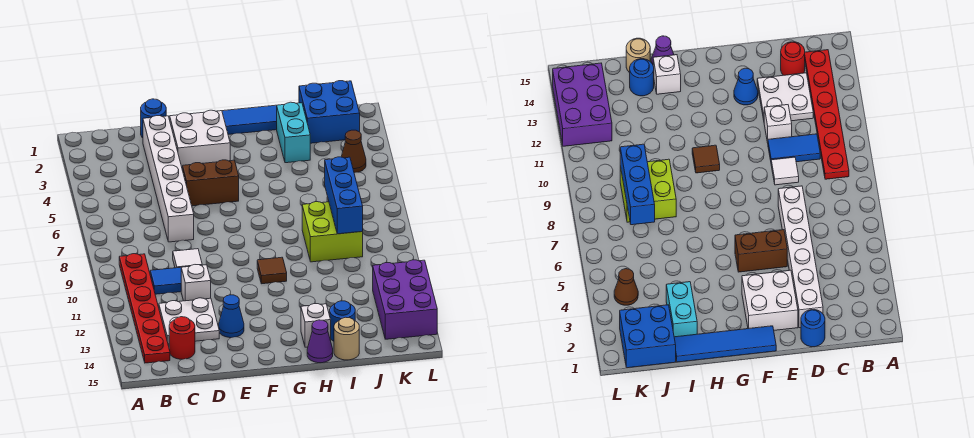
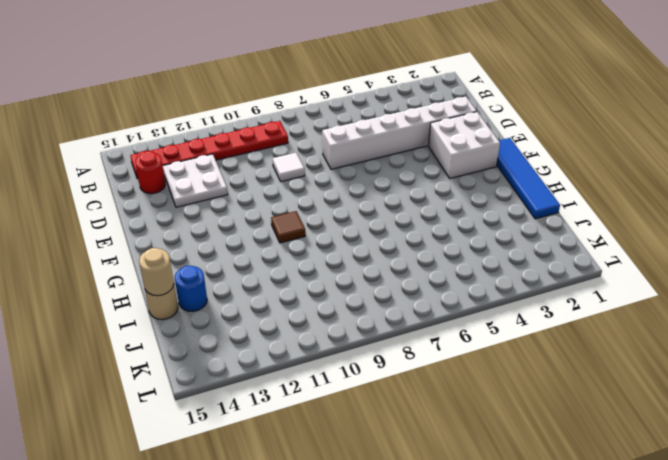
tan 1x1 round brick [139,248,174,296] -> none
none -> blue 1x2 tile [150,267,181,294]
none -> blue 1x1 round brick [141,99,166,138]
none -> white 1x1 brick [181,265,211,301]

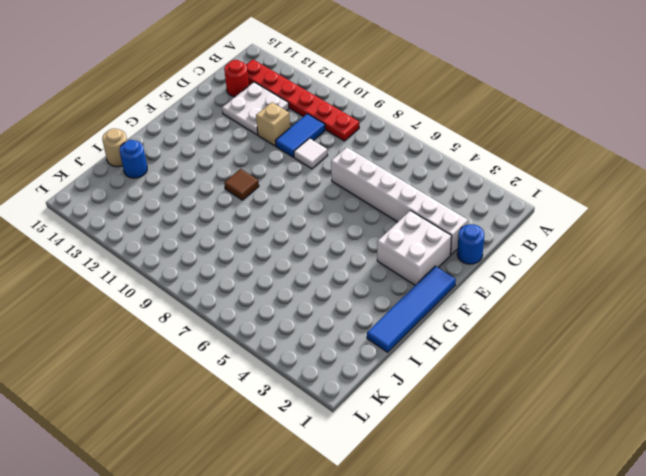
tan 1x1 brick [256,102,290,146] -> white 1x1 brick [181,265,211,301]
none -> brown 1x2 brick [183,160,239,206]
none -> blue 1x1 cone [219,295,244,338]
none -> white 1x1 brick [301,304,331,347]

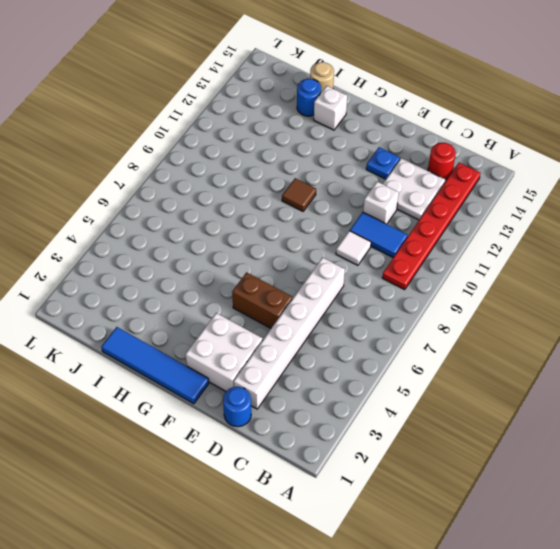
blue 1x1 plate [366,147,400,179] -> blue 1x1 cone [219,295,244,338]
none -> purple 1x1 cone [307,320,333,363]
none -> cyan 1x2 brick [277,102,310,163]
none -> lime 2x2 brick [302,202,363,262]

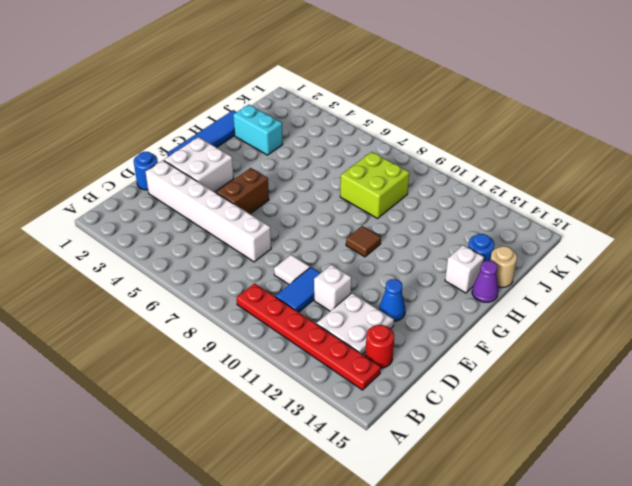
none -> blue 2x2 brick [299,81,360,143]
none -> brown 1x1 cone [341,130,366,173]
none -> purple 2x3 brick [373,260,437,339]

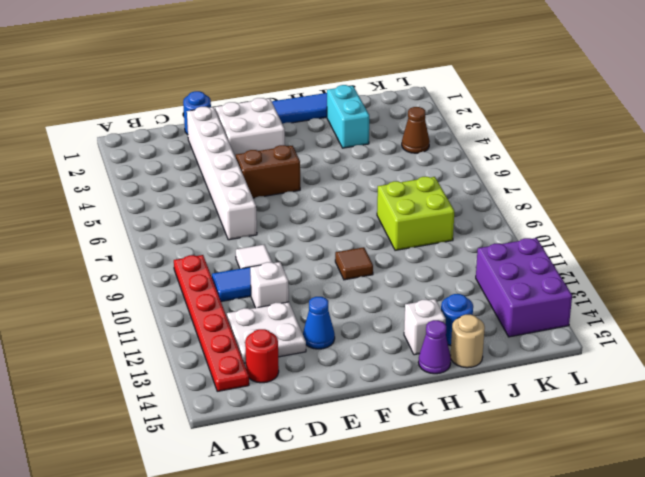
none -> blue 2x2 brick [299,81,360,143]
none -> blue 1x3 brick [325,157,363,234]

